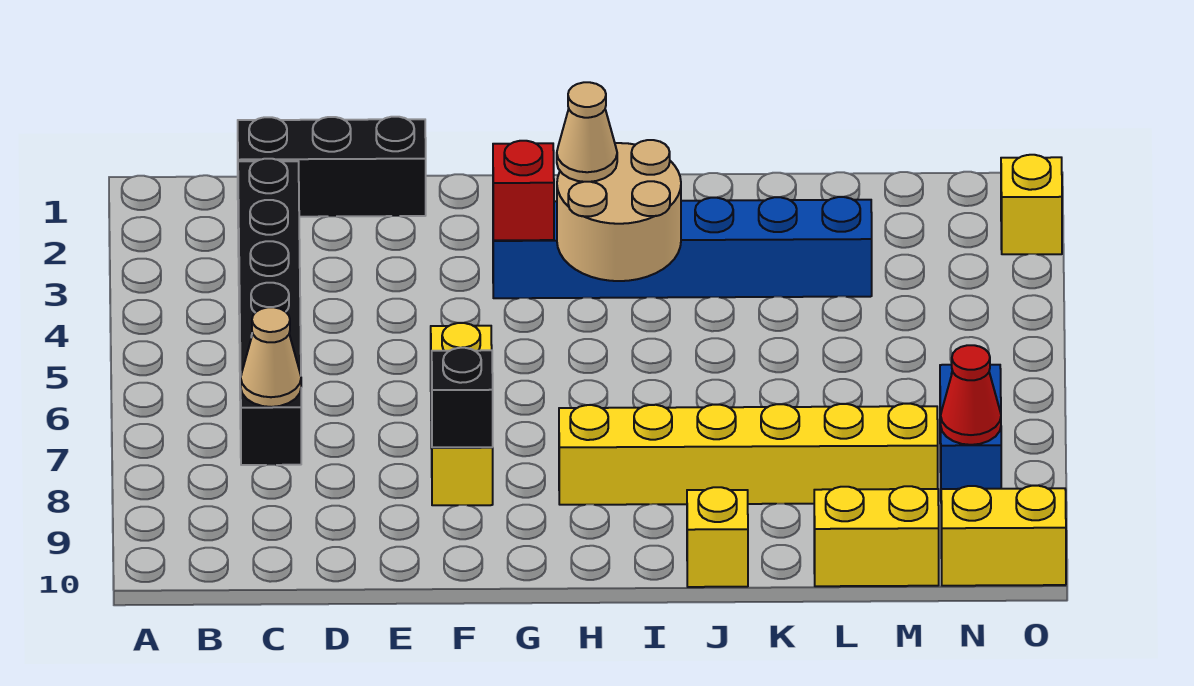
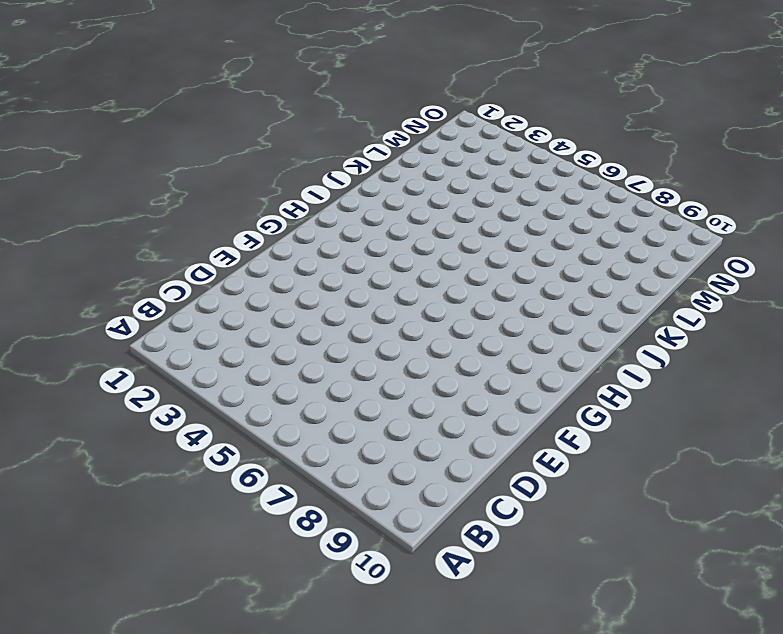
none -> black 1x3 brick [238,117,426,217]
none -> black 1x6 brick [238,159,301,465]
none -> yellow 1x3 brick [431,323,493,505]

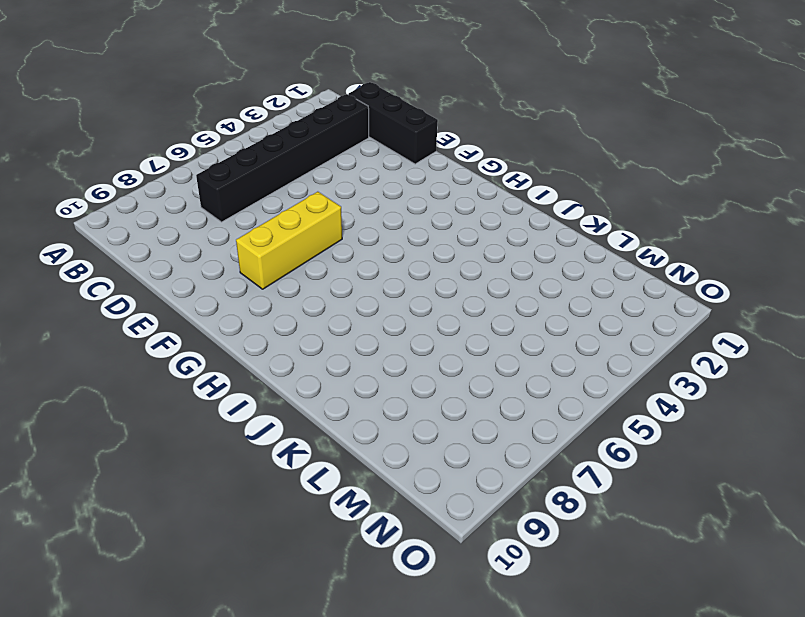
none -> blue 1x6 brick [493,197,872,298]
none -> yellow 1x6 brick [559,404,938,505]
none -> yellow 1x1 brick [687,487,748,587]

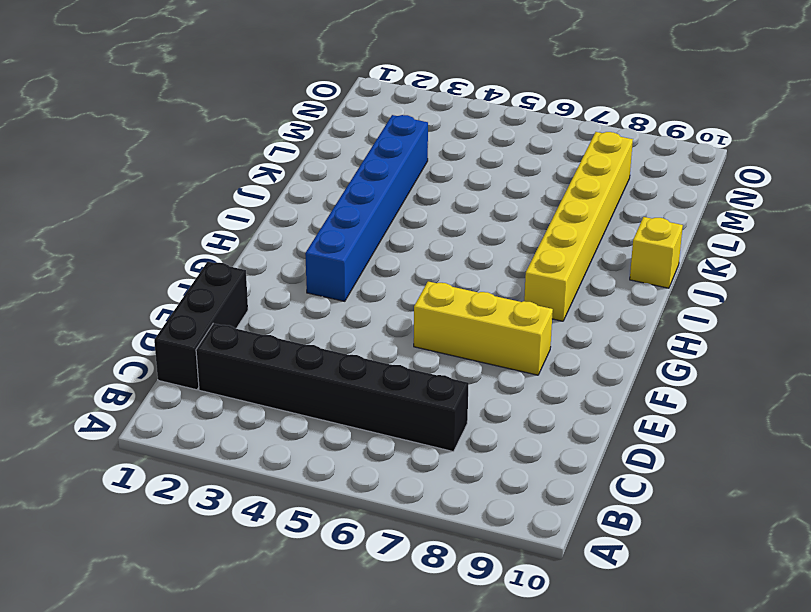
none -> yellow 1x2 brick [814,486,939,586]
none -> blue 1x2 brick [940,365,1001,489]
none -> yellow 1x2 brick [941,486,1066,586]

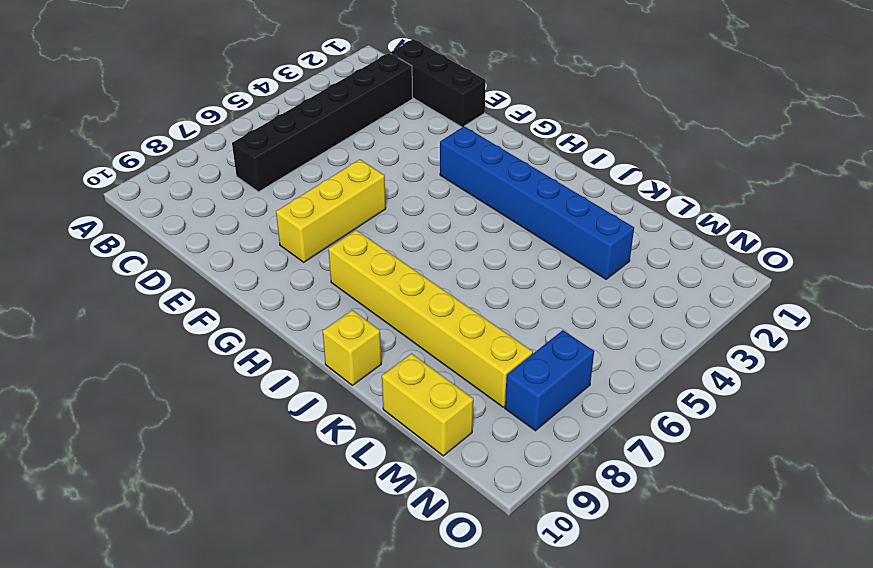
none -> yellow 1x2 brick [941,486,1066,586]
none -> yellow 1x1 brick [1001,155,1062,254]
none -> tan 1x1 cone [241,307,301,407]

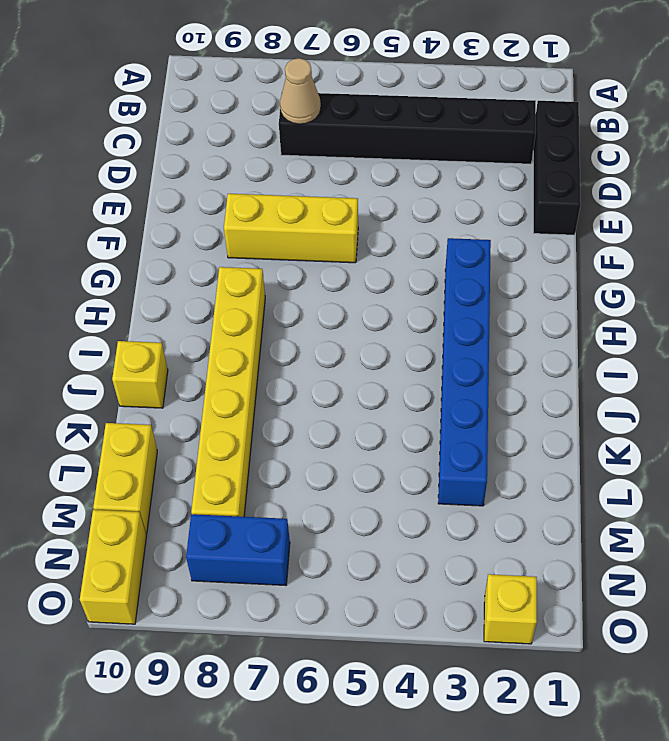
none -> black 1x1 brick [432,348,493,447]
none -> red 1x1 brick [493,141,554,240]
none -> tan 2x2 round brick [557,140,681,281]

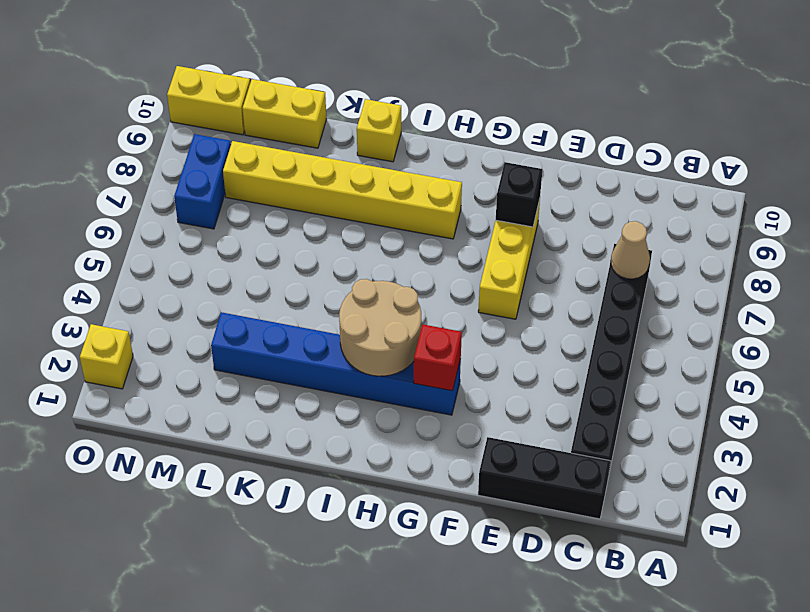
none -> red 1x1 cone [941,345,1001,445]
none -> tan 1x1 cone [557,82,617,182]

